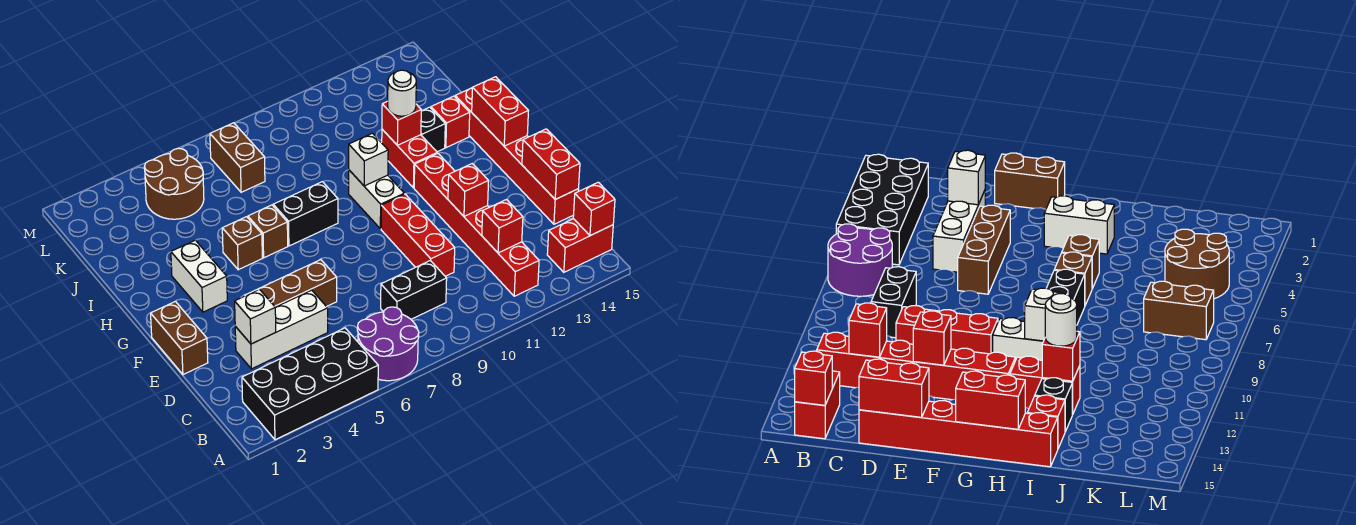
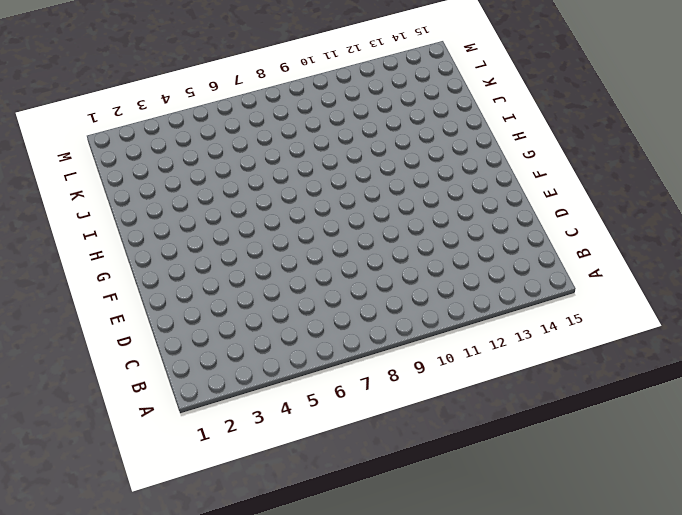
none -> black 2x4 brick [242,328,378,440]
none -> purple 2x2 round brick [357,307,419,381]
none -> red 1x6 brick [414,153,539,296]

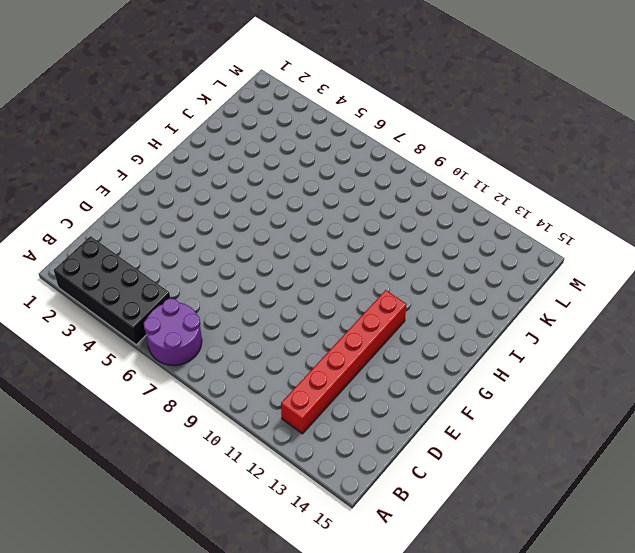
none -> red 1x2 brick [547,219,613,272]
none -> black 1x2 brick [381,260,447,319]
none -> white 1x3 brick [235,290,328,369]

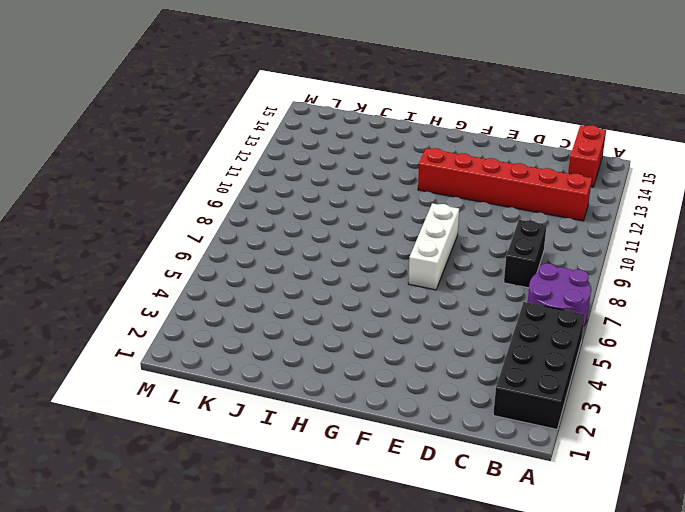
white 1x3 brick [408,203,459,290] -> white 1x3 brick moved to [235,290,328,369]
none -> red 1x3 brick [381,194,455,276]
none -> red 1x6 brick [455,88,579,224]
none -> brown 1x2 brick [151,301,208,375]

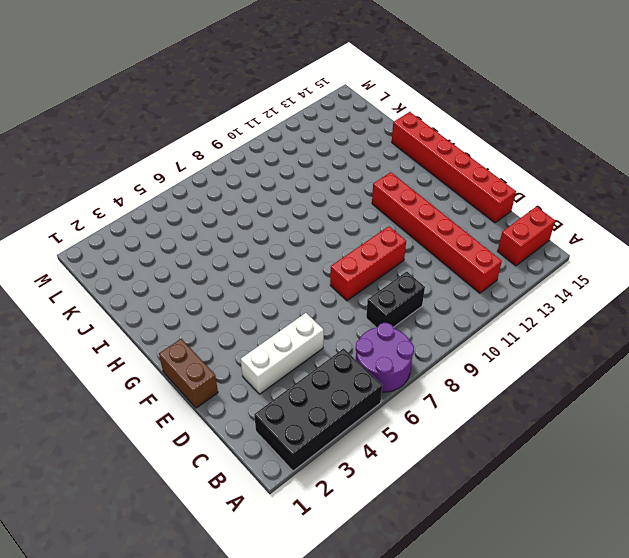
red 1x3 brick [330,226,406,301] -> red 1x3 brick turned to [381,194,455,276]
none -> brown 1x3 brick [245,260,337,307]
none -> white 1x2 brick [171,240,227,312]
none -> white 1x2 brick [349,170,404,229]

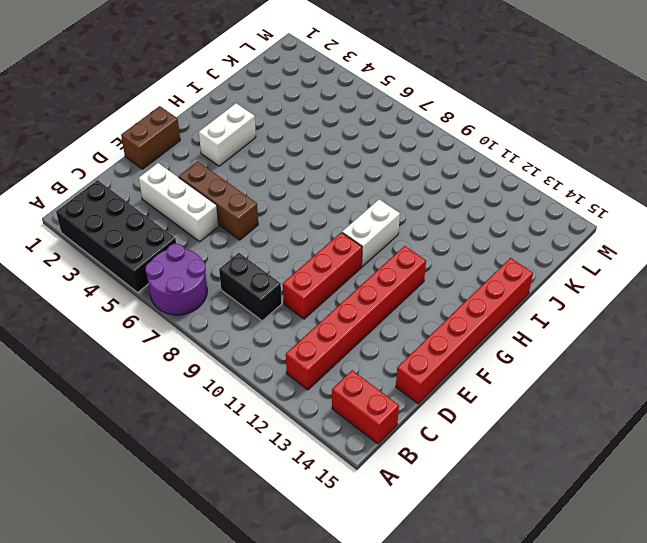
none -> brown 1x1 brick [222,217,262,270]
none -> brown 1x1 brick [248,205,288,258]
none -> black 1x2 brick [273,182,338,246]

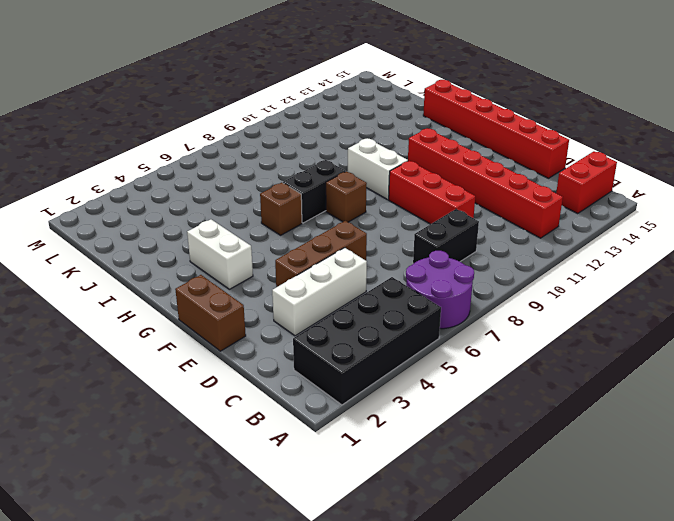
brown 1x1 brick [326,171,367,222] -> brown 1x1 brick moved to [222,217,262,270]
none -> red 1x2 brick [382,129,437,188]
none -> black 1x1 brick [421,107,445,152]
none -> red 1x1 brick [431,96,470,148]

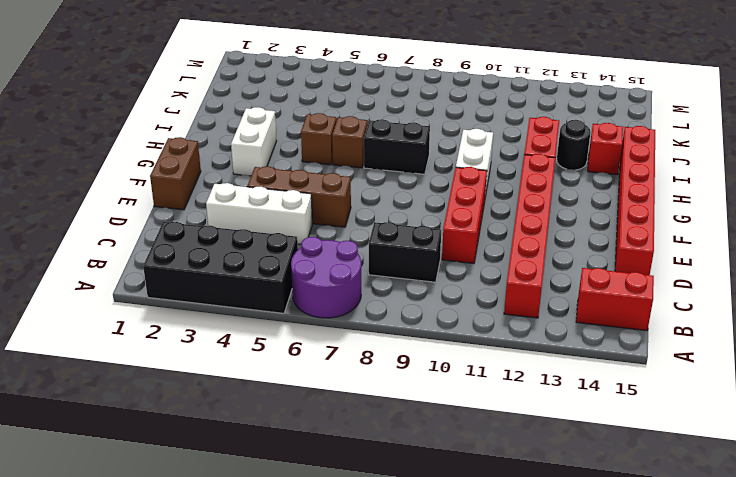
black 1x1 round brick [557,120,591,170] -> black 1x1 brick [421,107,445,152]
none -> brown 2x2 round brick [144,148,204,219]
none -> brown 1x2 brick [210,123,265,192]
none -> red 1x1 brick [573,182,615,236]

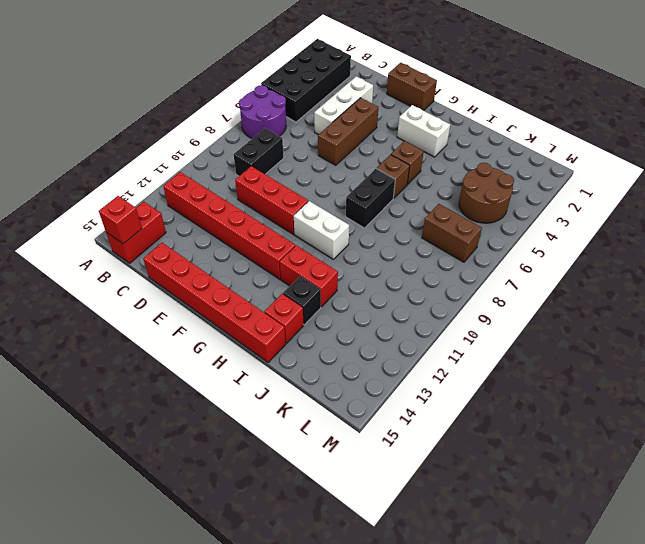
none -> red 1x1 brick [482,200,523,253]
none -> white 1x1 brick [235,289,276,344]
none -> red 1x2 brick [522,129,580,199]

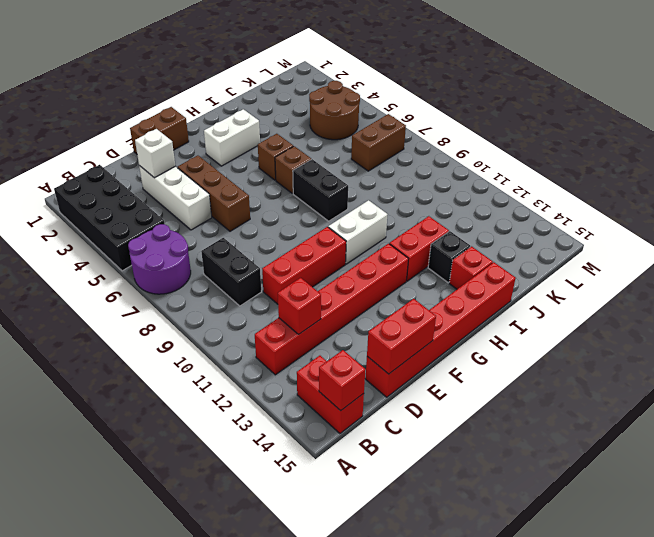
none -> red 1x1 brick [448,164,489,216]
none -> red 1x2 brick [472,77,528,146]
none -> white 1x1 brick [349,133,388,186]

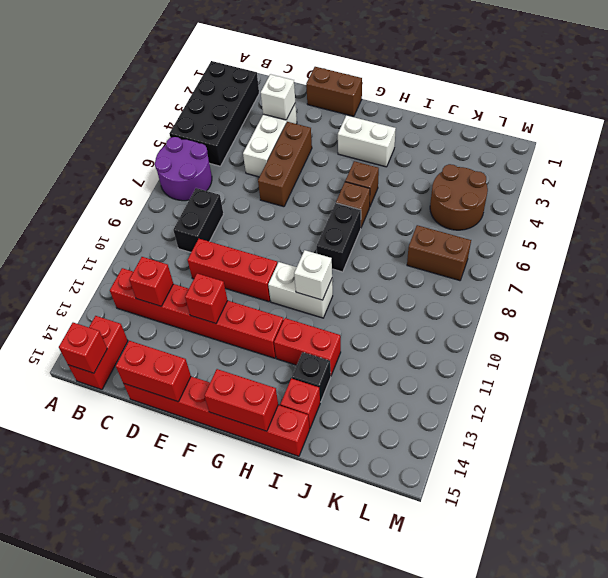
none -> red 1x1 brick [382,101,421,145]
none -> white 1x1 round brick [388,70,416,116]

